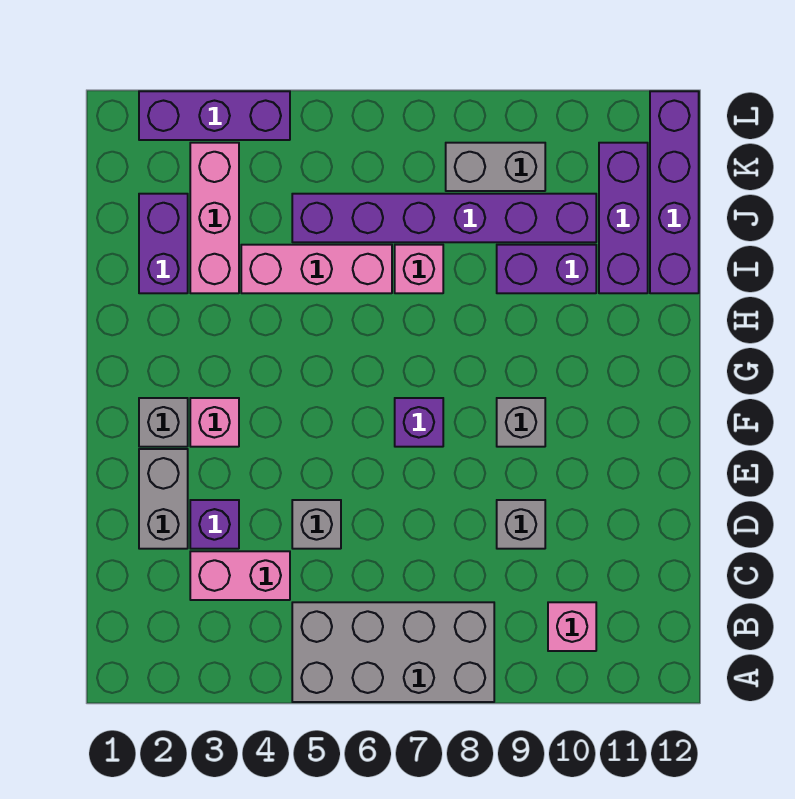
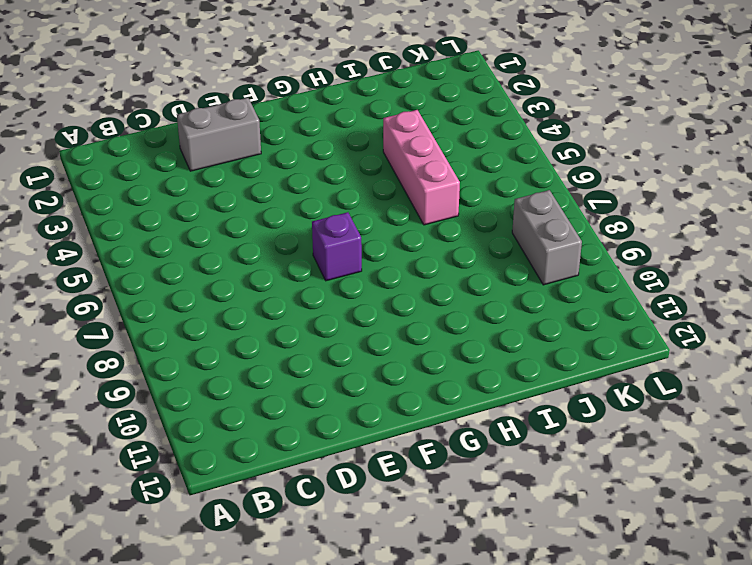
none -> grey 2x4 brick [292,602,494,702]
none -> pink 1x1 brick [548,602,596,651]
none -> pink 1x2 brick [190,551,290,600]

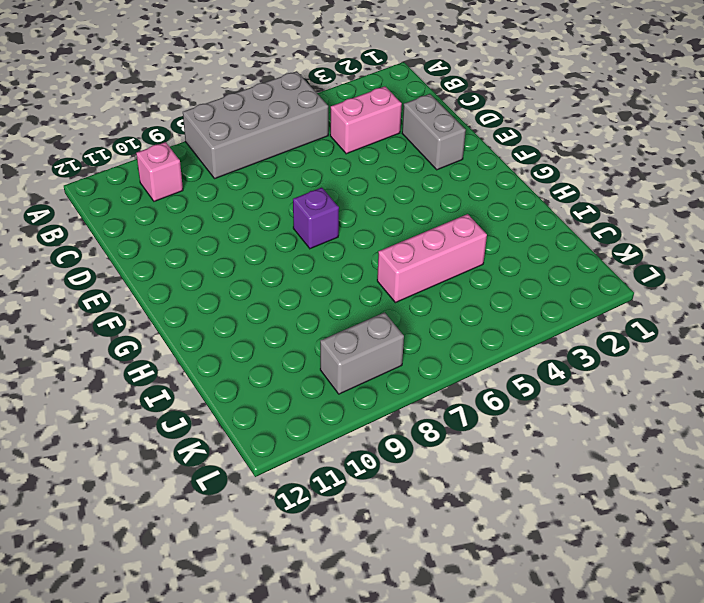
none -> purple 1x1 brick [190,500,239,549]
none -> grey 1x1 brick [292,500,341,549]
none -> grey 1x1 brick [497,500,545,549]

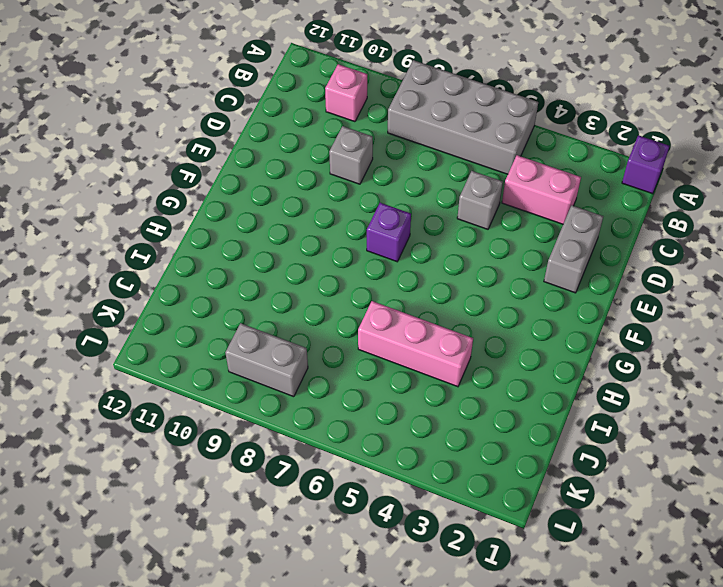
purple 1x1 brick [622,135,670,194] -> purple 1x1 brick moved to [190,500,239,549]
none -> grey 1x1 brick [139,398,188,447]
none -> pink 1x1 brick [190,398,239,447]
none -> grey 1x1 brick [497,398,545,447]

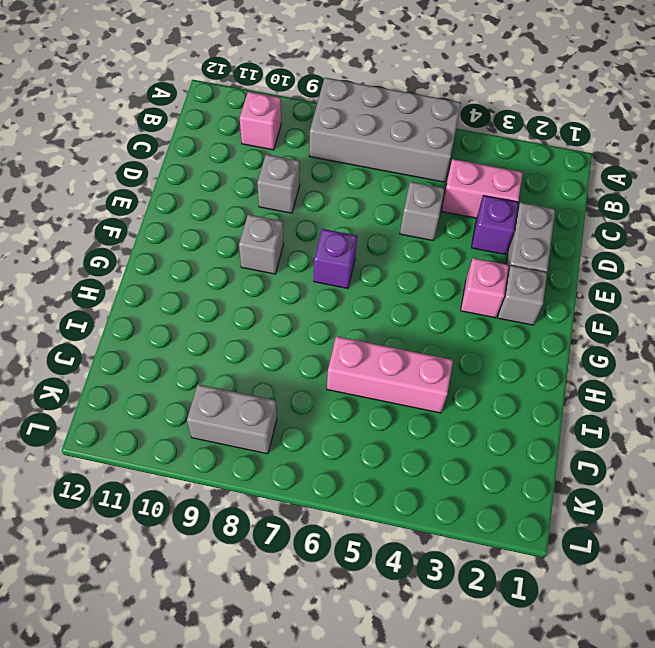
none -> purple 1x2 brick [139,194,188,293]
none -> pink 1x3 brick [190,143,239,293]
none -> pink 1x1 brick [395,245,443,293]

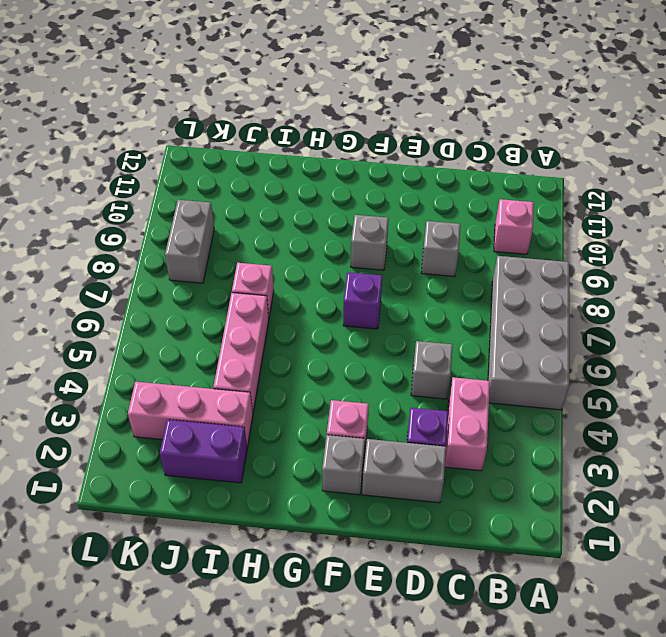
none -> purple 1x2 brick [497,245,596,293]
none -> purple 1x3 brick [599,143,648,293]
none -> purple 1x4 brick [650,91,699,293]

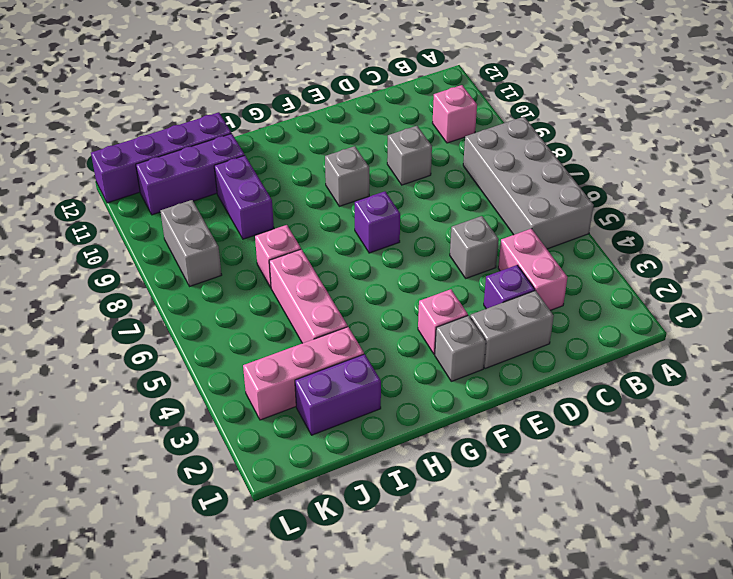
none -> purple 1x6 brick [292,194,596,242]
none -> purple 1x3 brick [139,91,290,140]

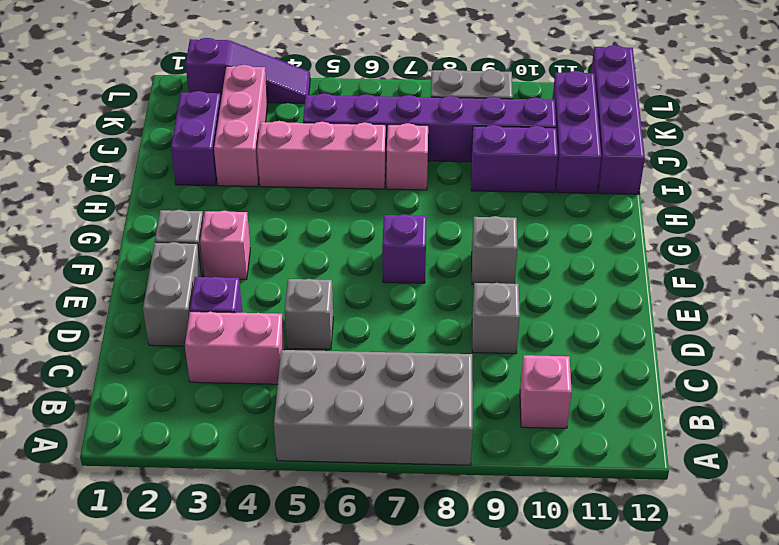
purple 1x3 slope [185,38,310,103] -> purple 1x3 brick [139,91,290,140]

